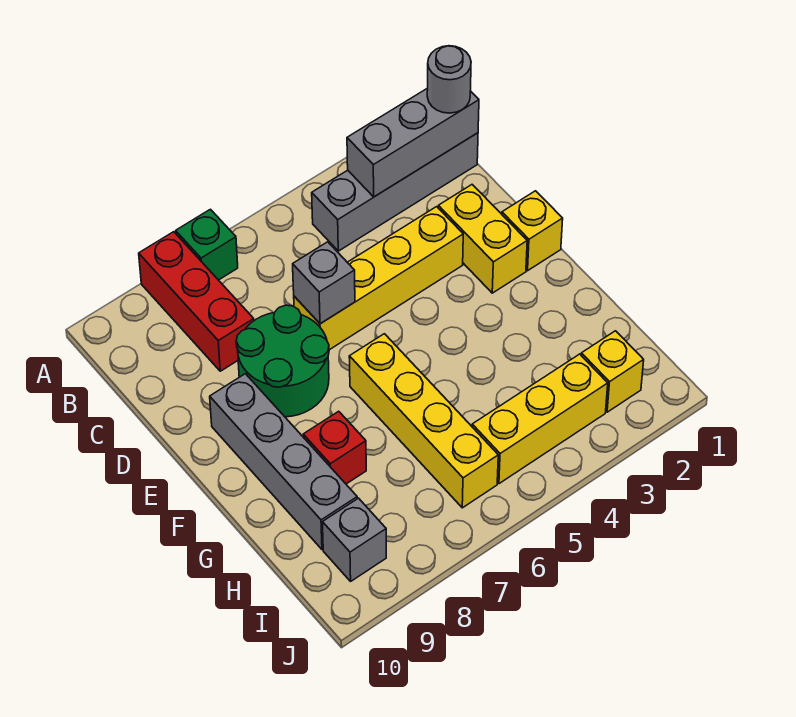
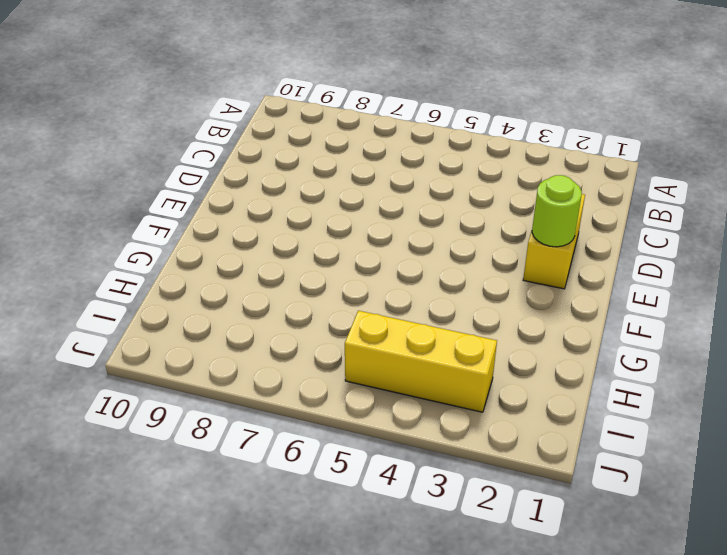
lime 1x1 round brick [532,175,582,247] -> none
none -> green 1x1 brick [176,209,238,280]
none -> red 1x3 brick [139,232,254,371]
none -> grey 1x4 brick [312,133,478,251]

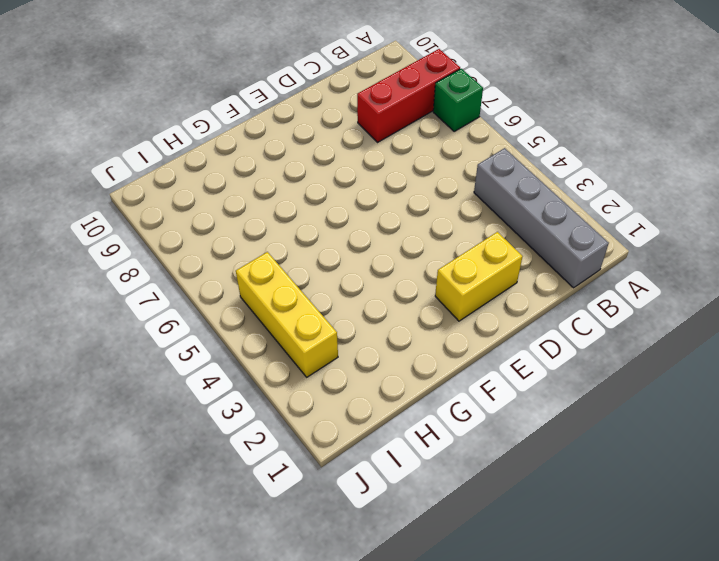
none -> yellow 1x4 brick [294,207,463,350]
none -> green 2x2 round brick [236,305,329,417]
none -> yellow 1x1 brick [502,191,563,271]

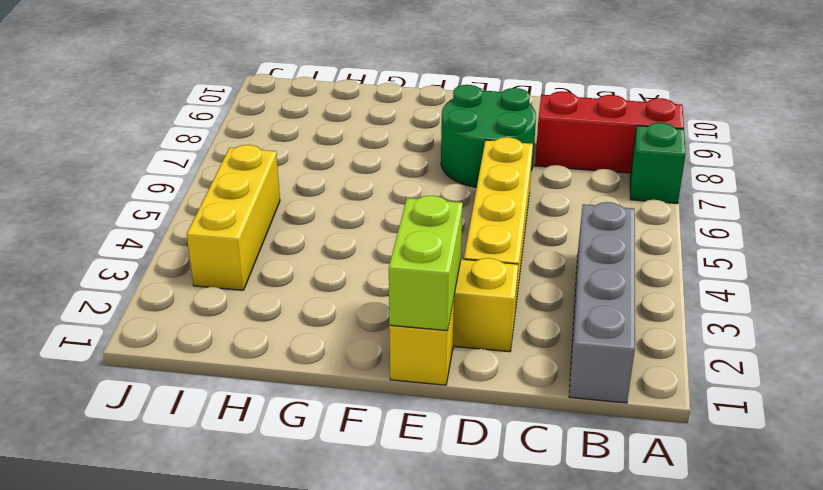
lime 1x2 brick [389,196,463,331] -> none
none -> grey 1x4 brick [210,374,357,549]
none -> yellow 1x4 brick [349,334,498,508]
none -> red 1x1 brick [303,411,366,484]

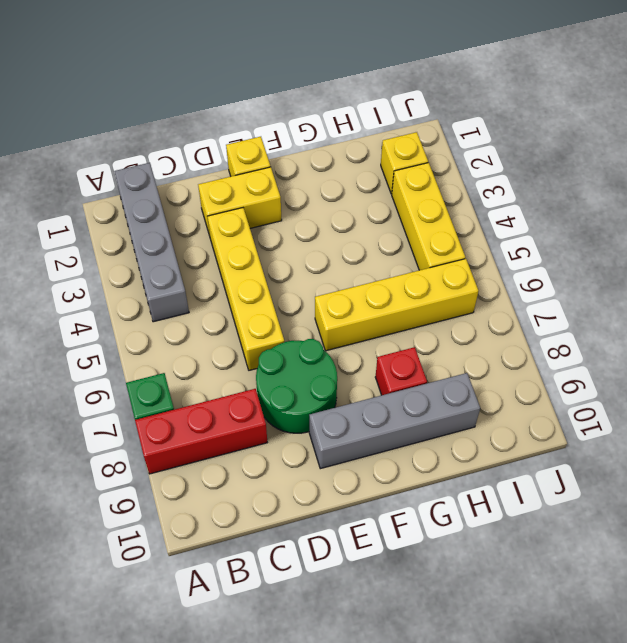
none -> grey 1x1 brick [323,498,386,581]
none -> grey 1x3 brick [347,88,479,197]
none -> grey 1x1 brick [293,242,355,324]

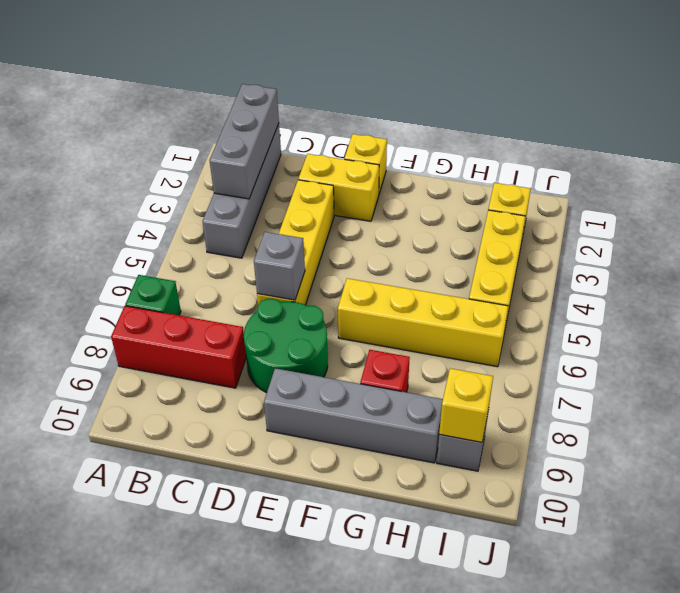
yellow 1x1 brick [439,368,493,442] -> none
none -> grey 1x1 round brick [427,46,471,113]

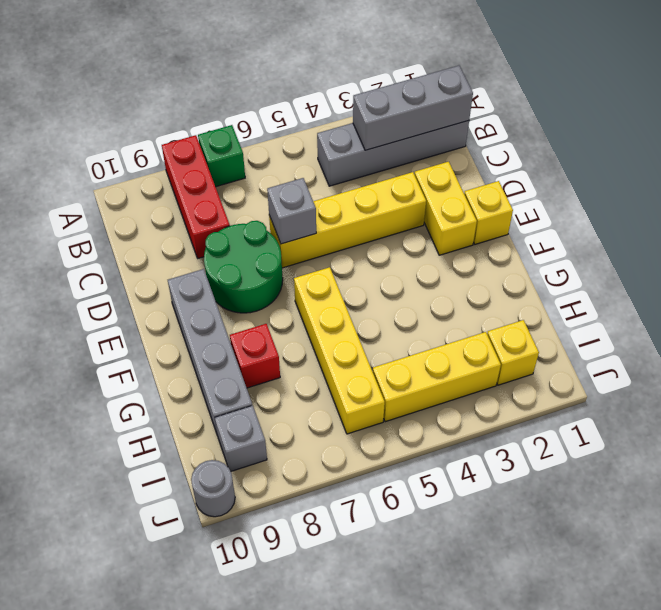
grey 1x1 round brick [191,460,235,517] -> grey 1x1 round brick moved to [427,46,471,113]

